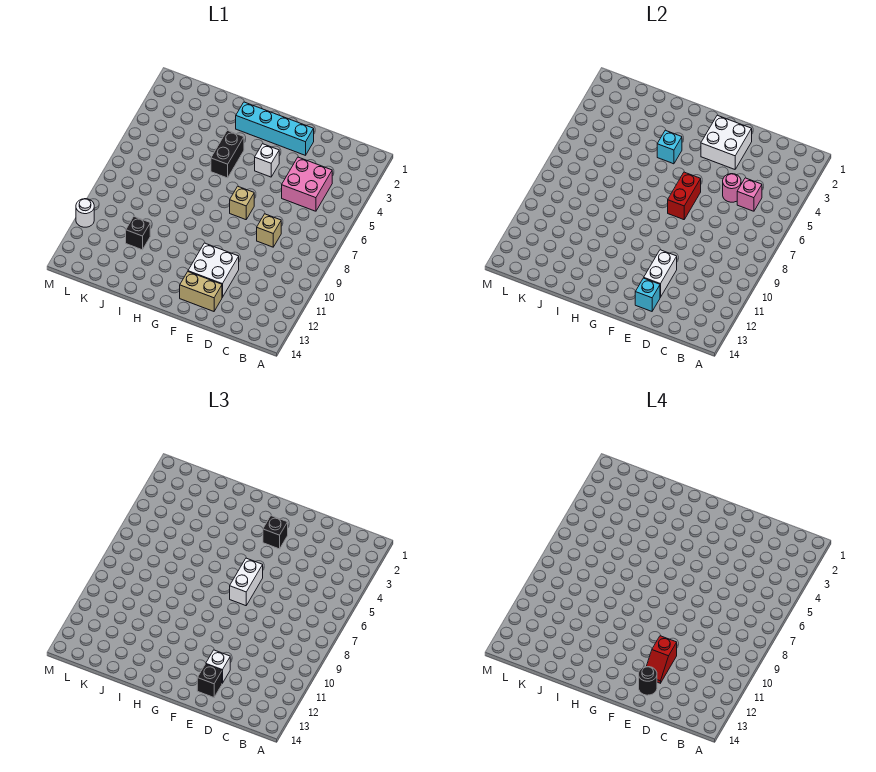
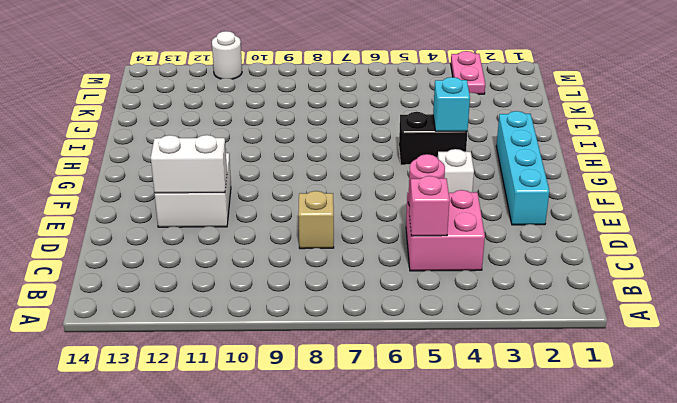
pink 1x2 plate [451,51,485,94] -> none
none -> tan 1x2 brick [180,272,222,311]
none -> tan 1x1 brick [230,186,254,220]
none -> black 1x1 brick [126,216,150,250]

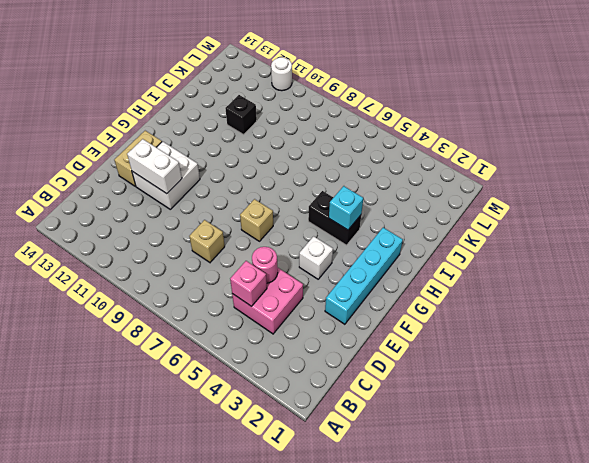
none -> white 2x2 brick [701,115,752,169]
none -> cyan 1x1 brick [635,278,660,311]
none -> red 1x2 brick [668,172,701,220]

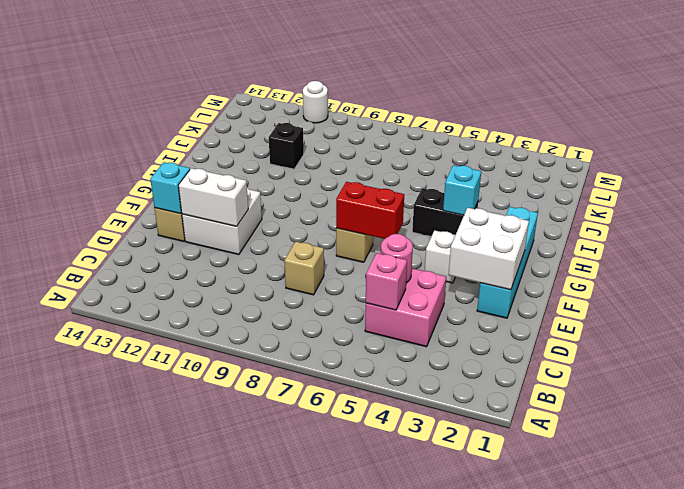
none -> white 1x1 brick [206,650,230,683]
none -> black 1x1 brick [197,664,222,697]
none -> black 1x1 brick [263,516,288,549]

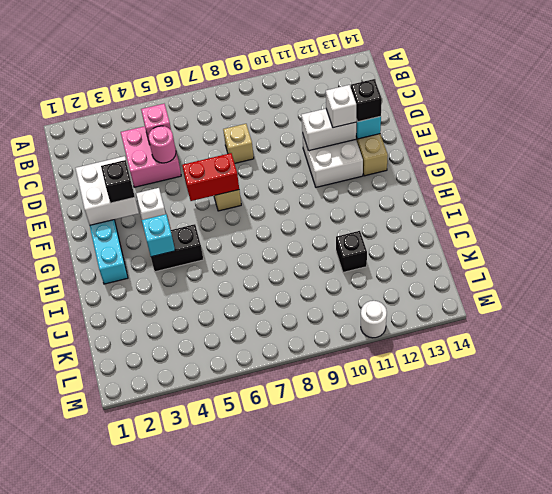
none -> white 1x2 brick [230,558,263,606]
none -> red 1x2 slope [646,636,677,683]
none -> black 1x1 round brick [639,667,657,695]

